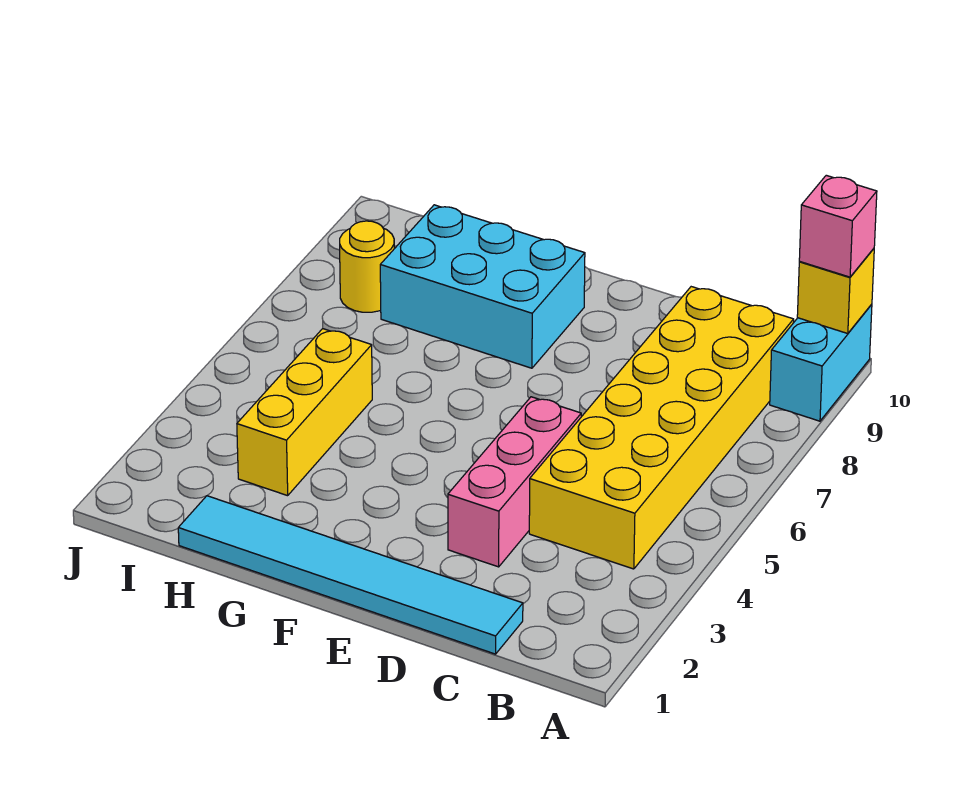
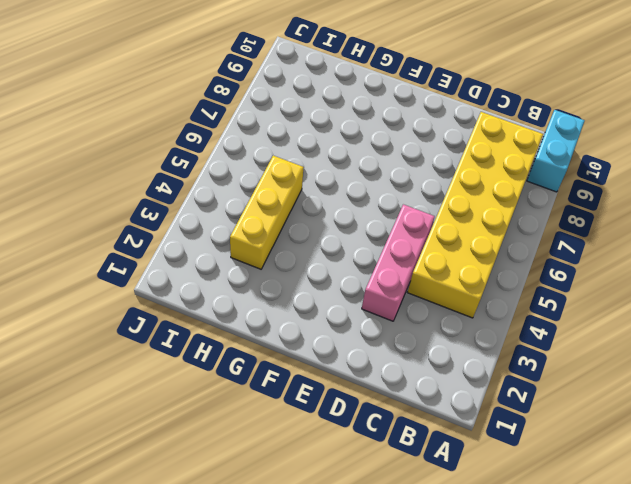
none -> cyan 1x6 tile [178,496,523,654]
none -> cyan 2x3 brick [380,205,585,368]

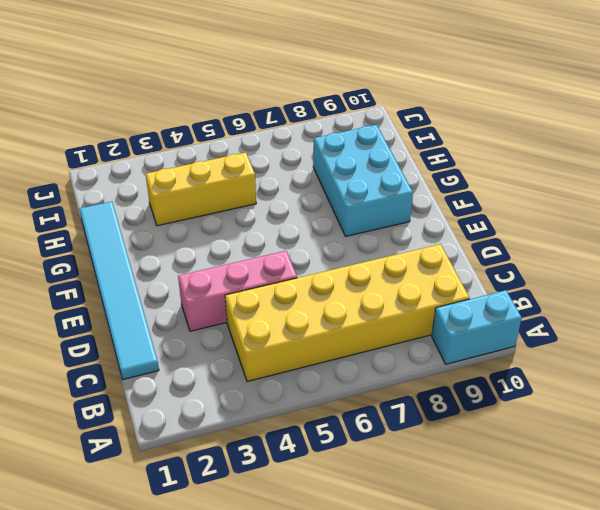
none -> yellow 1x1 round brick [340,221,394,312]
none -> yellow 1x1 brick [797,249,874,334]

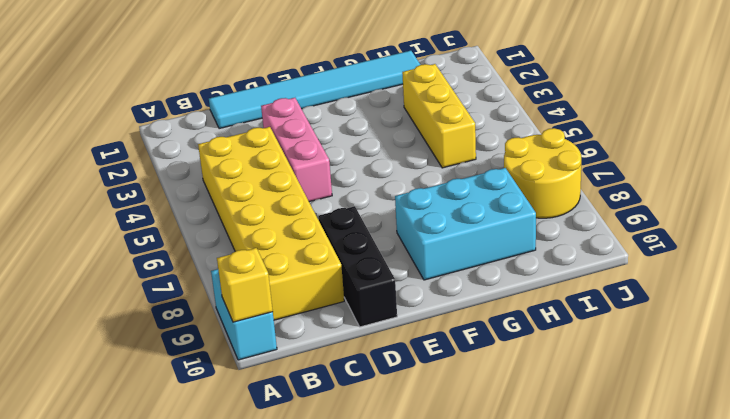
black 1x3 brick [318,206,397,327] -> none
yellow 2x2 round brick [504,128,581,218] -> yellow 1x1 round brick [340,221,394,312]
none -> pink 1x1 brick [799,175,877,277]

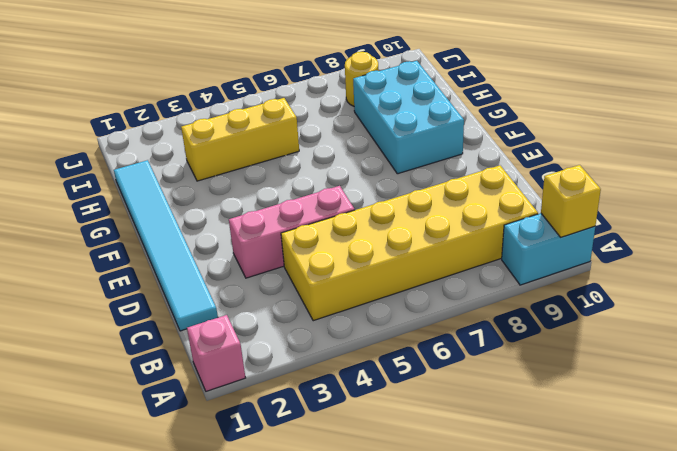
pink 1x1 brick [187,315,245,391] -> pink 1x1 brick moved to [799,175,877,277]

